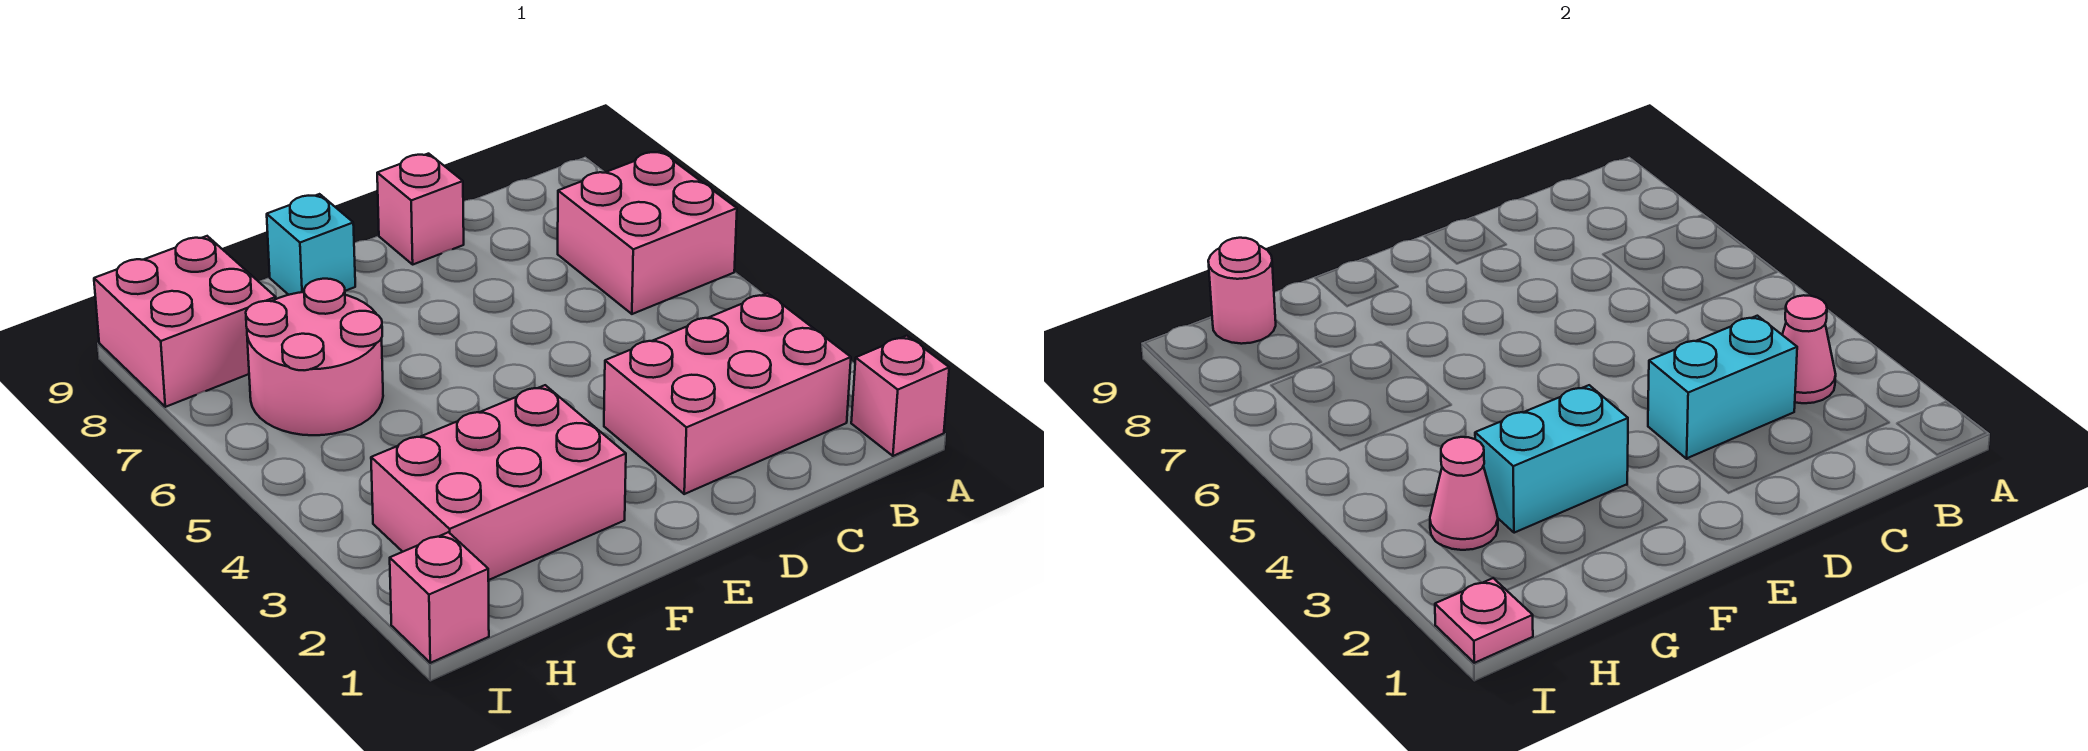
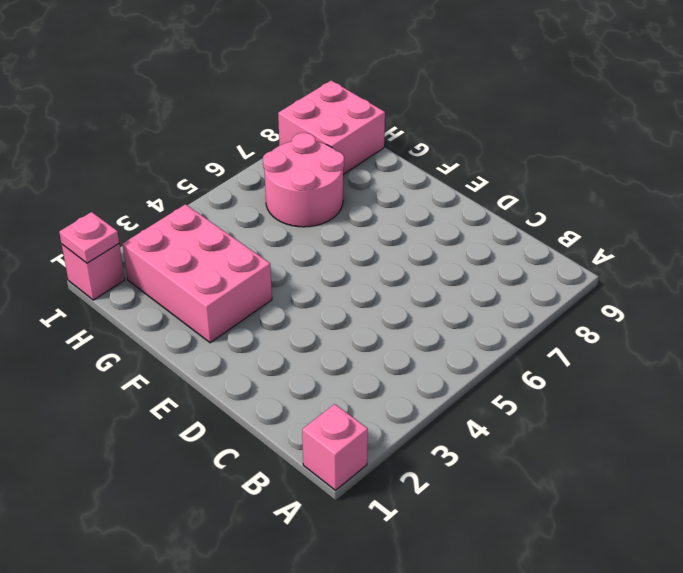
none -> pink 2x2 brick [558,151,737,314]
none -> pink 2x3 brick [604,293,851,494]
none -> pink 1x1 brick [377,154,464,264]

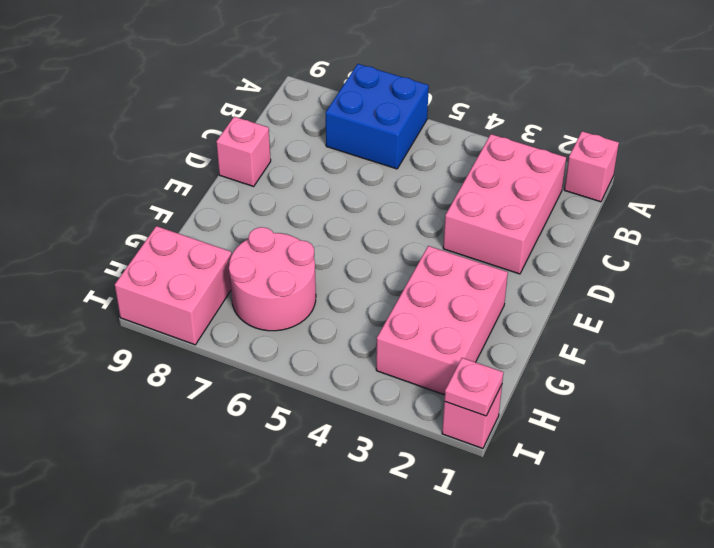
blue 2x2 brick [326,64,429,169] -> pink 2x2 brick [558,151,737,314]
none -> cyan 1x1 brick [267,194,355,295]
none -> pink 1x1 cone [1782,295,1836,403]
none -> cyan 1x2 brick [1648,316,1797,459]

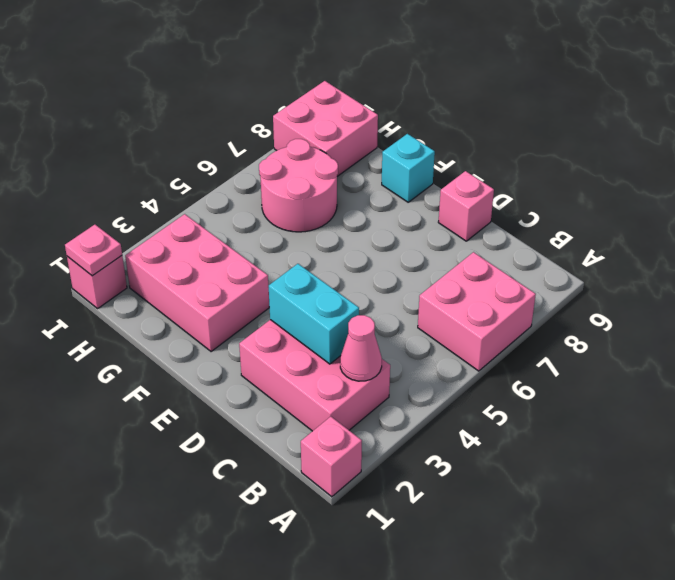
none -> cyan 1x2 brick [1475,385,1628,533]
none -> pink 1x1 cone [1430,437,1498,550]
none -> pink 1x1 round brick [1208,238,1276,344]

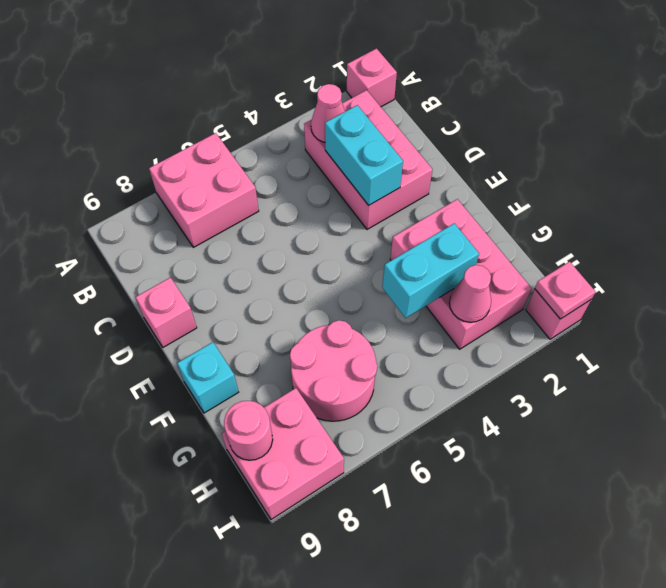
cyan 1x2 brick [382,223,479,318] -> cyan 1x2 brick turned to [1475,385,1628,533]

